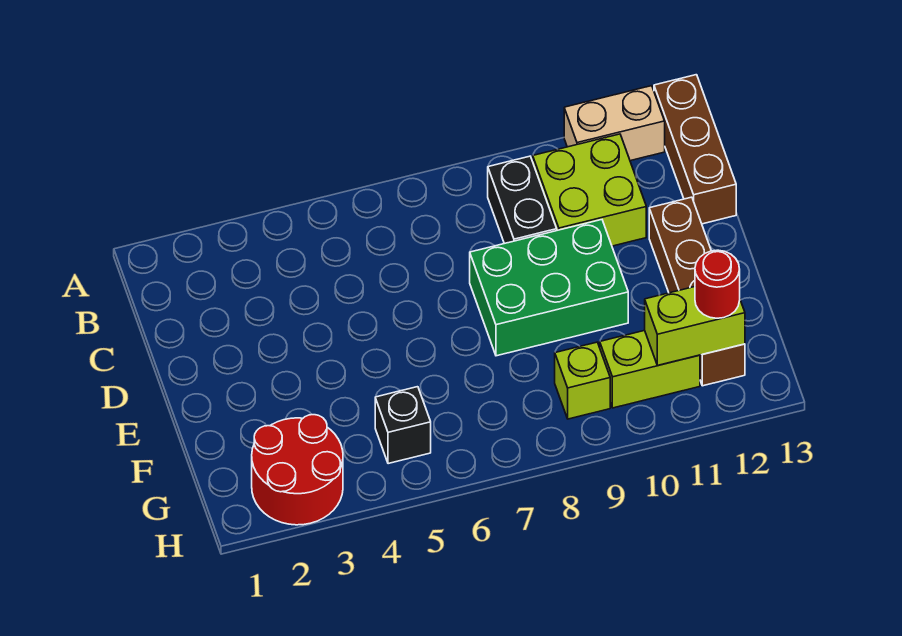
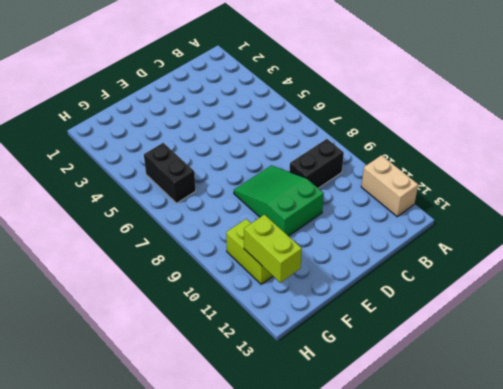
green 2x3 slope [234,165,324,236] -> green 2x3 brick [470,220,628,356]
black 1x2 brick [144,143,196,203] -> black 1x1 brick [375,387,431,464]
none -> brown 1x3 brick [654,75,736,224]
none -> lime 2x2 brick [533,134,646,246]
none -> brown 1x4 brick [649,197,745,386]

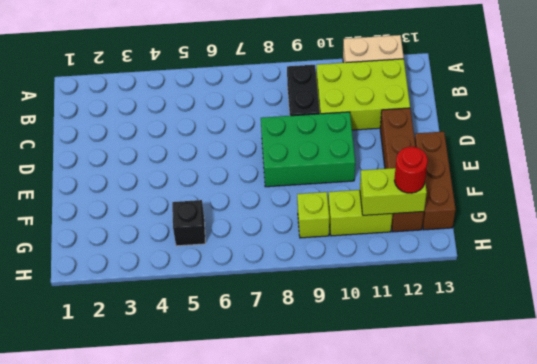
lime 2x3 brick [316,59,410,130] -> lime 2x2 brick [533,134,646,246]
brown 1x3 brick [415,132,456,230] -> brown 1x3 brick moved to [654,75,736,224]
none -> red 2x2 round brick [252,415,343,525]

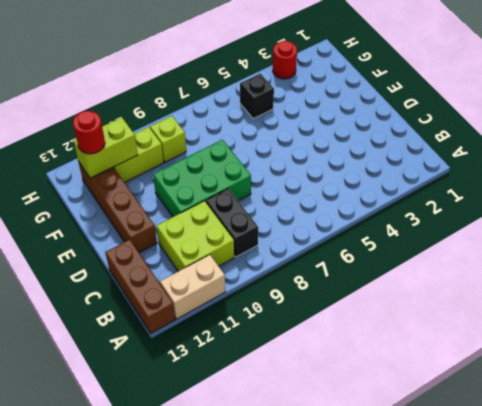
red 1x1 round brick [273,41,297,79] -> red 2x2 round brick [252,415,343,525]

